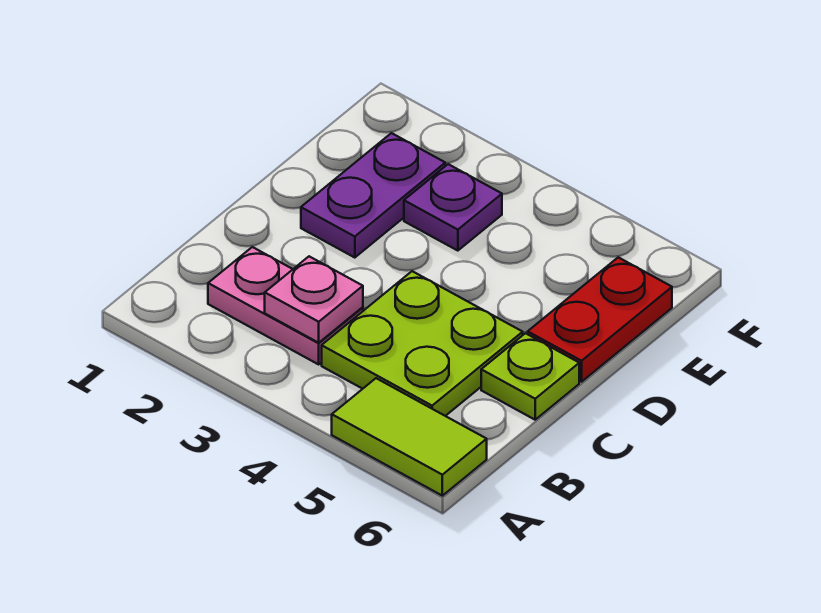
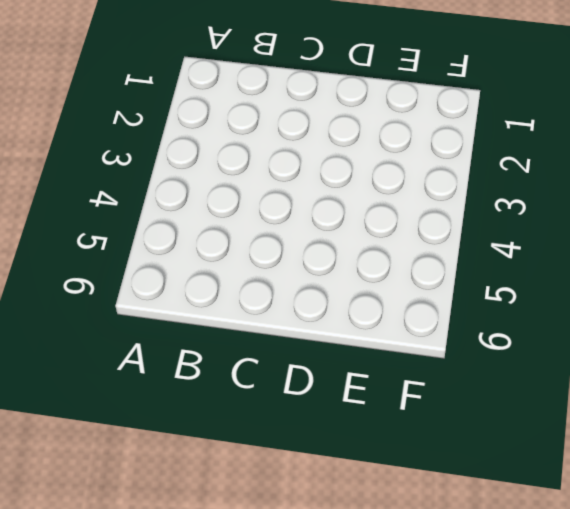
none -> lime 1x2 tile [332,378,487,496]
none -> pink 1x2 plate [208,247,363,364]

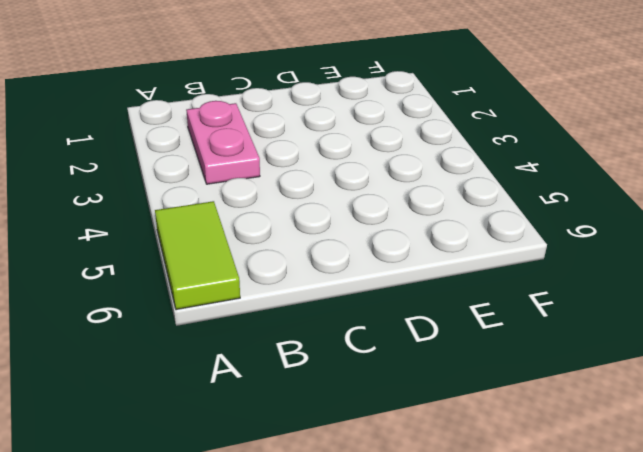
none -> lime 2x2 plate [322,271,523,416]
none -> lime 1x1 plate [481,333,579,420]

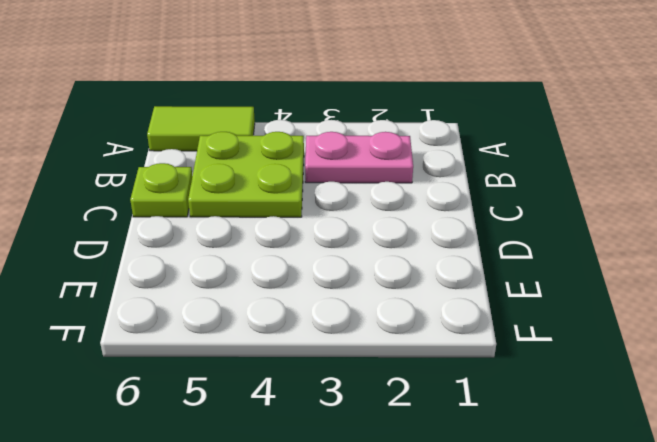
none -> purple 1x2 plate [301,133,445,258]
none -> red 1x2 plate [528,257,672,382]

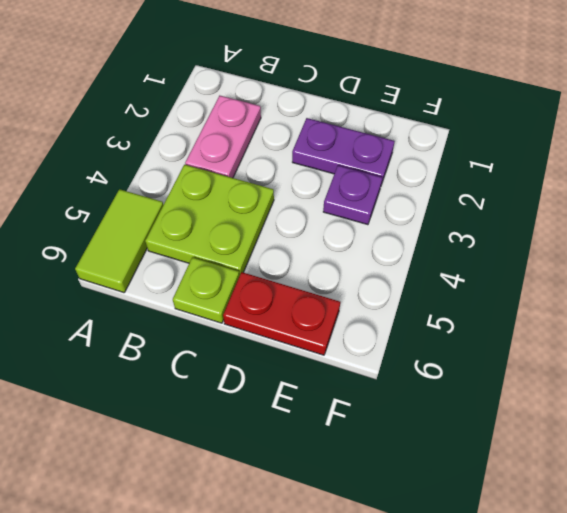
none -> pink 1x1 plate [265,256,363,343]

